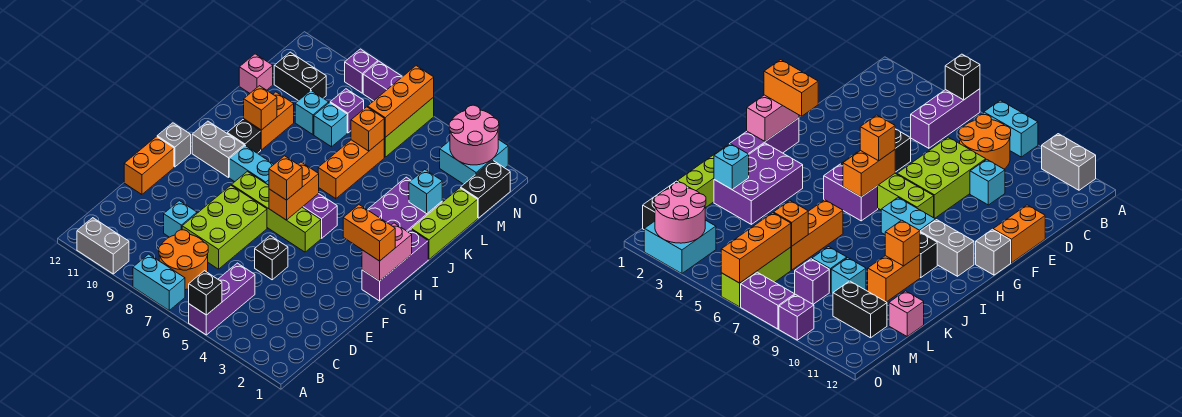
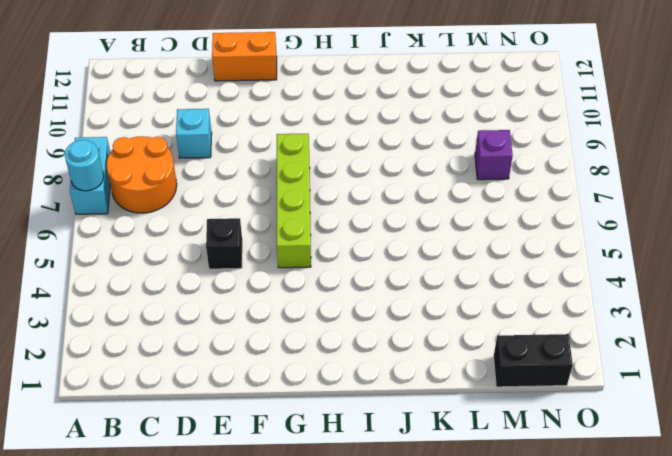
cyan 1x1 round brick [65,140,104,191] -> none
none -> purple 1x3 brick [189,263,255,335]
none -> grey 1x2 brick [77,218,129,274]
none -> lime 2x3 brick [182,185,267,269]
none -> purple 1x3 brick [362,229,428,301]

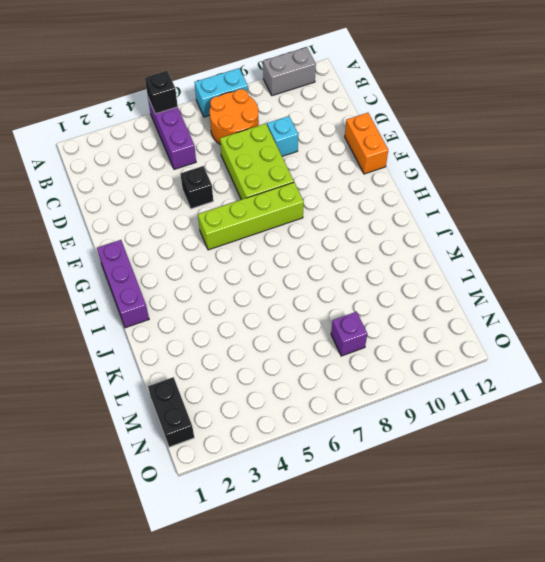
none -> grey 1x1 brick [157,123,191,167]
none -> purple 1x2 brick [303,193,337,238]
none -> cyan 1x2 brick [229,146,274,185]
none -> grey 1x2 brick [192,121,244,177]

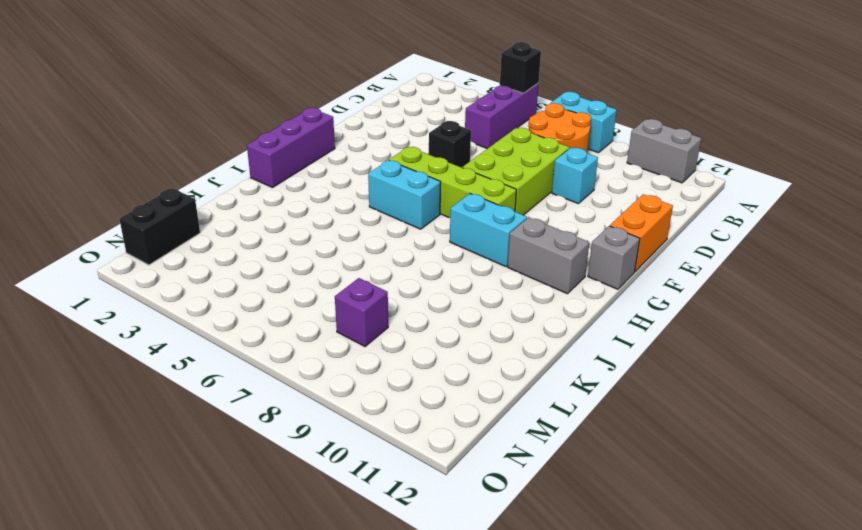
cyan 1x2 brick [368,160,441,229] -> purple 1x2 brick [303,193,337,238]
none -> purple 2x3 brick [368,177,442,232]
none -> black 1x1 brick [227,120,261,153]
none -> lime 1x3 brick [411,188,478,260]
none -> orange 1x3 brick [318,139,384,199]

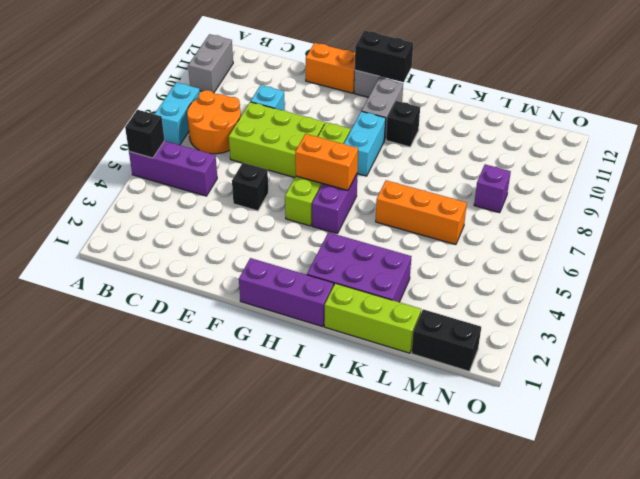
black 1x2 brick [355,30,413,82] -> black 1x2 brick turned to [274,52,326,101]
none -> orange 1x2 brick [244,92,294,150]
none -> cyan 1x1 brick [314,103,347,147]
none -> cyan 1x1 brick [295,91,329,134]
none -> pink 1x1 brick [239,54,273,93]

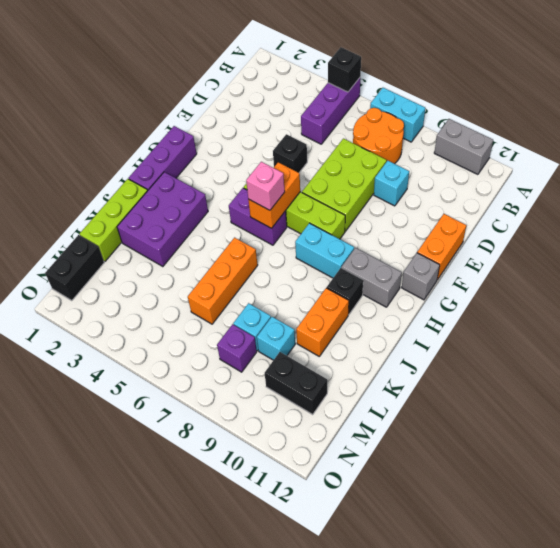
pink 1x1 brick [246,162,285,210] -> pink 1x1 brick moved to [239,54,273,93]
none -> lime 1x3 brick [384,97,434,157]
none -> cyan 2x2 brick [440,139,508,184]
none -> purple 1x2 brick [363,61,402,101]
none -> purple 1x1 brick [345,49,378,93]

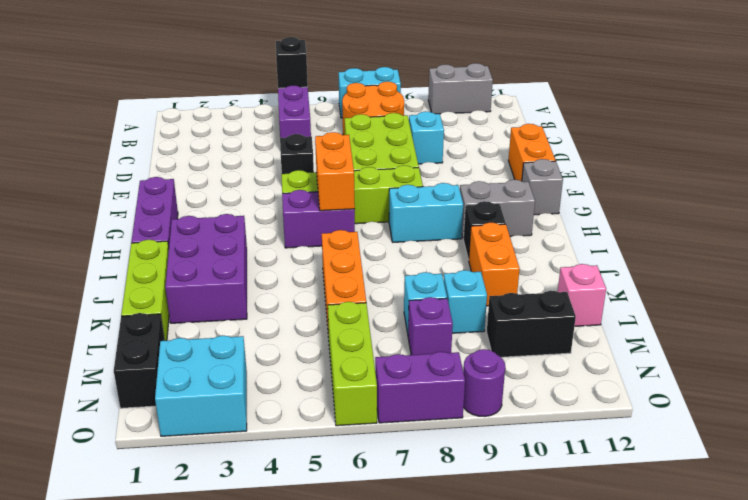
purple 1x1 round brick [463,349,505,417] -> purple 1x1 brick [345,49,378,93]
none -> pink 1x2 brick [362,223,412,281]
none -> orange 1x1 brick [244,86,277,130]
none -> cyan 1x1 brick [409,169,442,213]
none -> orange 1x1 brick [351,107,384,151]

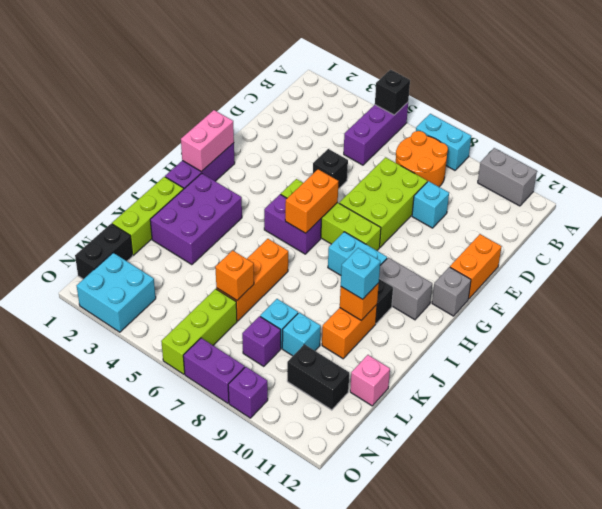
cyan 1x1 brick [341,248,380,299] -> cyan 1x1 brick moved to [409,169,442,213]
none -> orange 1x3 brick [368,66,434,137]
none -> pink 2x2 round brick [449,105,499,165]
none -> orange 1x2 brick [343,205,395,261]
none -> orange 1x1 brick [269,156,302,200]

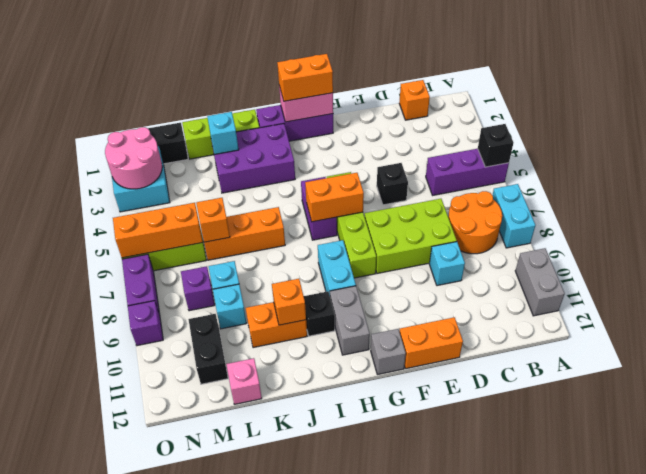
orange 1x1 brick [399,80,430,120] -> orange 1x1 brick moved to [269,156,302,200]
orange 1x2 brick [277,54,333,101] -> orange 1x2 brick turned to [343,205,395,261]

